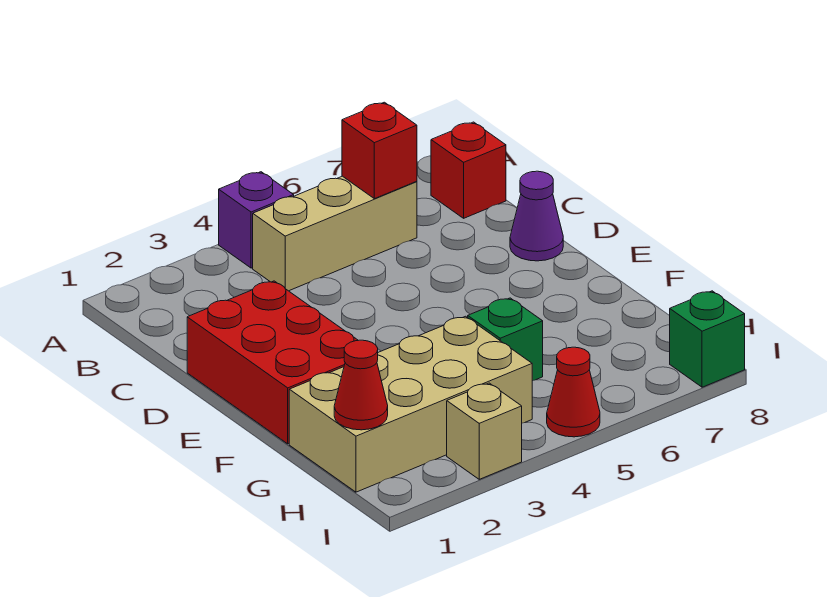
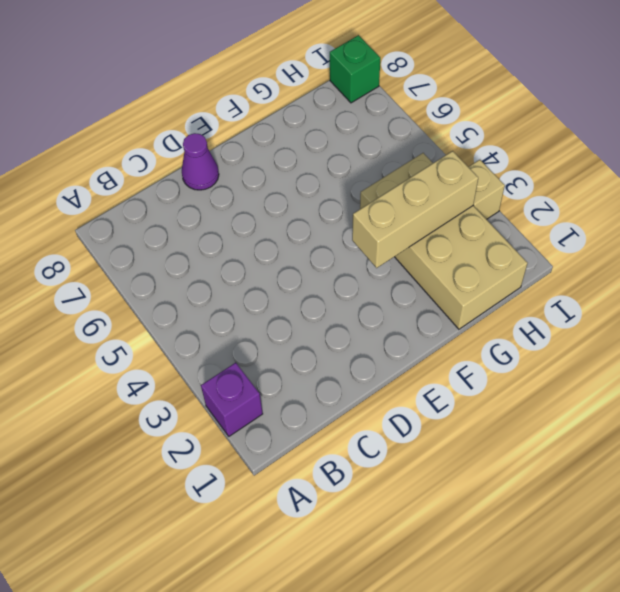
purple 1x1 brick [201,363,263,436] -> purple 1x1 brick moved to [219,172,294,268]
tan 1x3 brick [352,151,478,268] -> tan 1x3 brick turned to [253,176,417,291]
none -> red 1x1 brick [431,122,506,218]
none -> red 2x3 brick [187,281,358,444]
none -> green 1x1 brick [468,298,543,381]

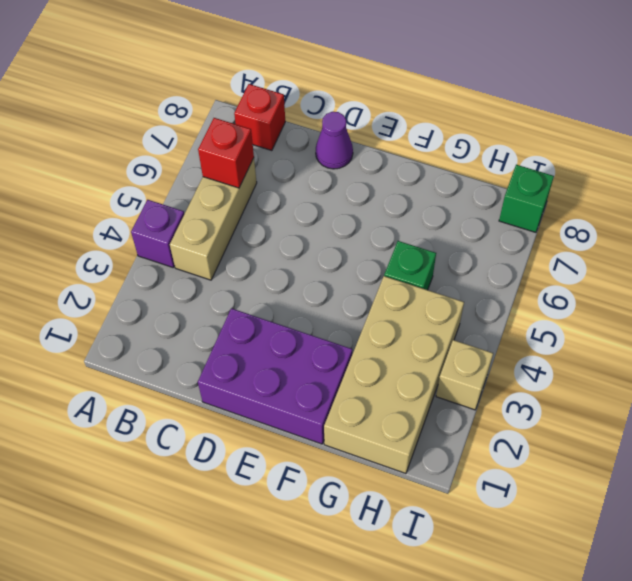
purple 2x3 brick [198,308,352,444] -> red 2x3 brick [187,281,358,444]
none -> red 1x1 cone [547,347,600,437]
none -> red 1x1 cone [334,340,388,430]

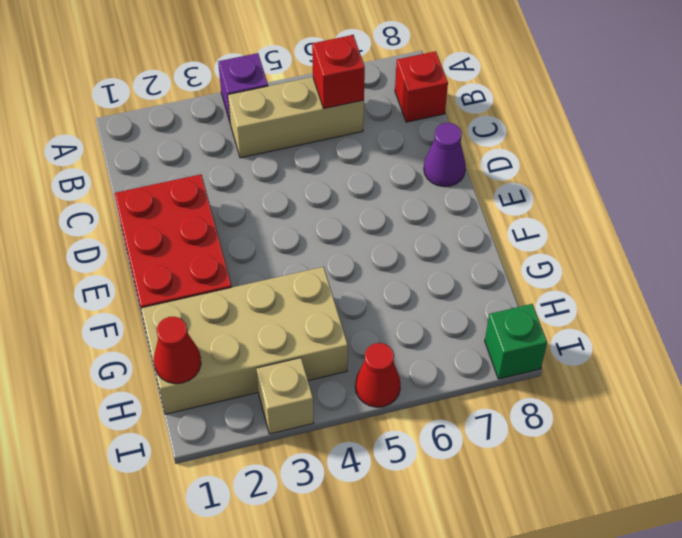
none -> green 1x1 brick [468,298,543,381]

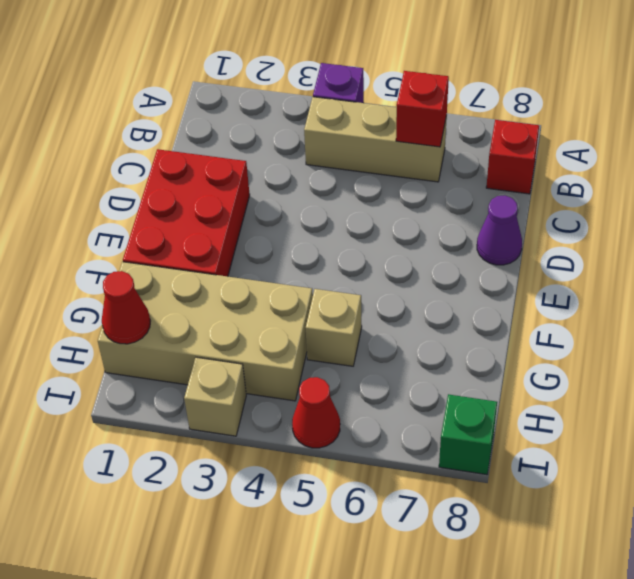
tan 1x1 brick [306,289,362,366] -> green 1x1 brick [468,298,543,381]

